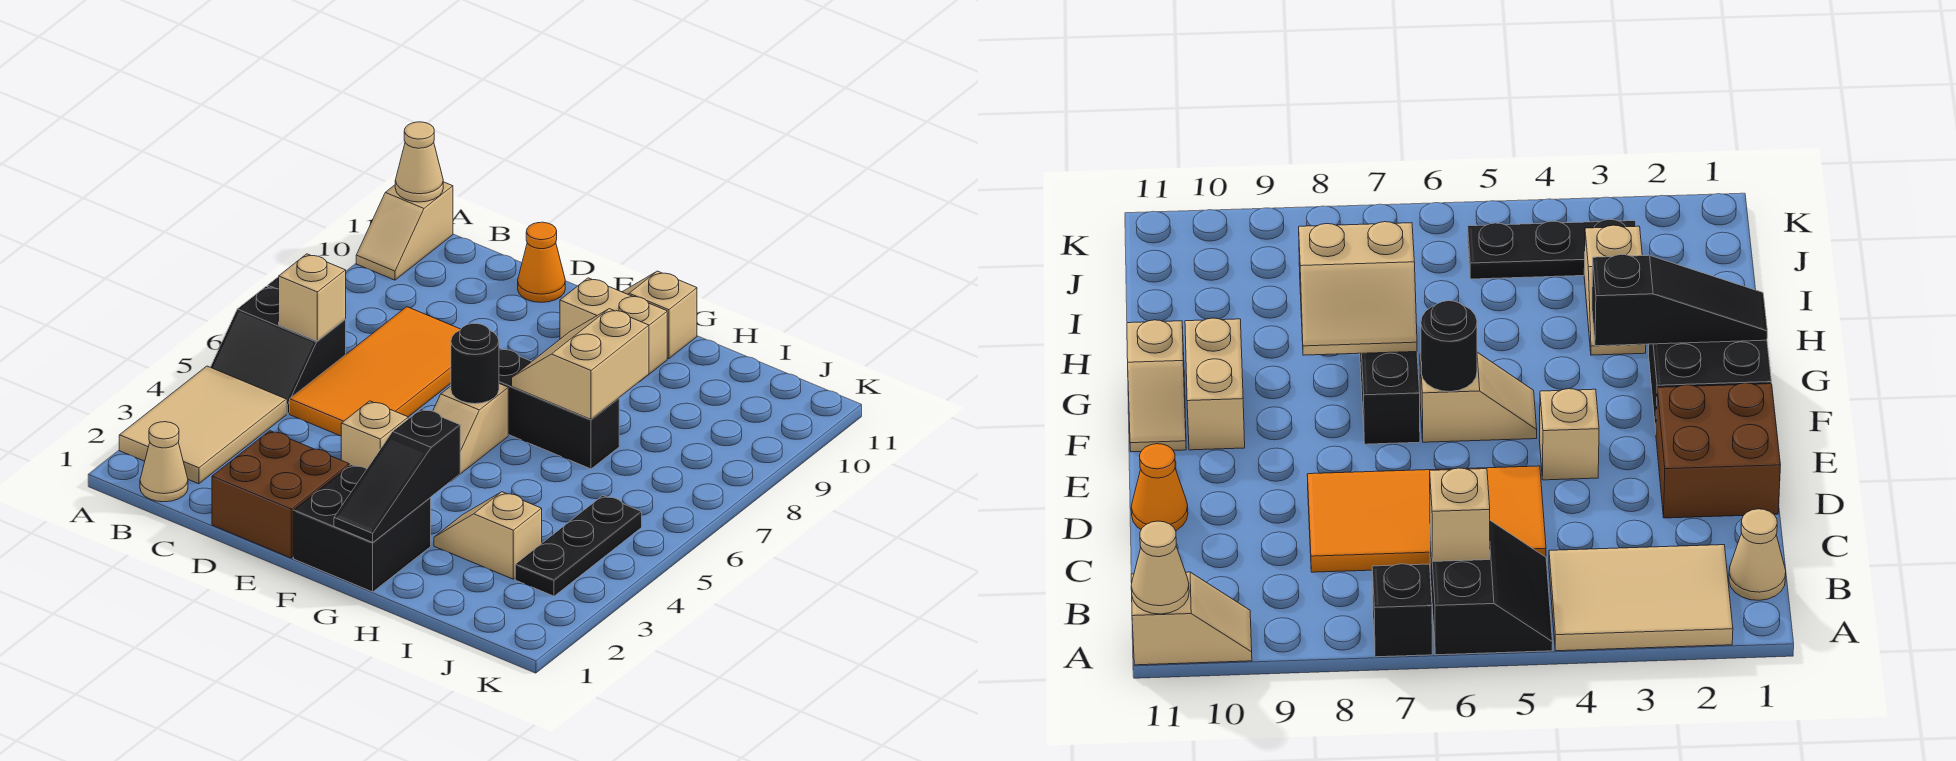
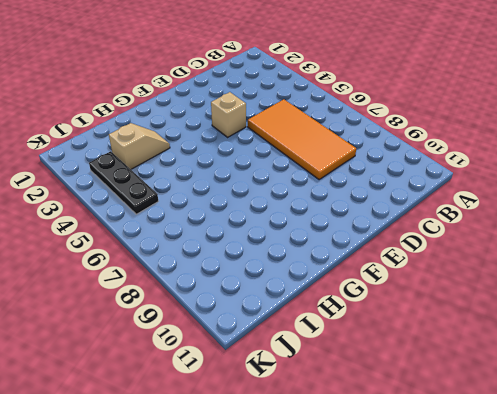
none -> tan 2x3 tile [119,366,286,484]
none -> black 2x2 slope [211,286,346,414]
none -> black 1x1 brick [1372,564,1432,657]

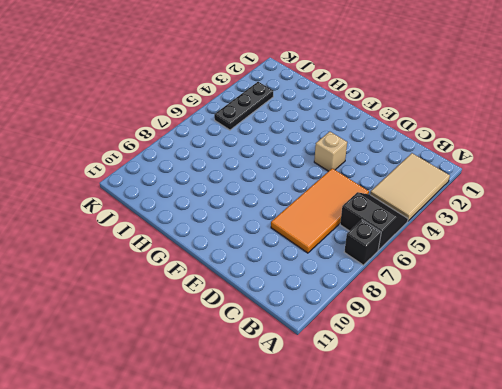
none -> tan 1x2 slope [356,182,453,280]
none -> tan 1x1 cone [140,422,188,502]
none -> brown 2x2 brick [212,431,349,558]

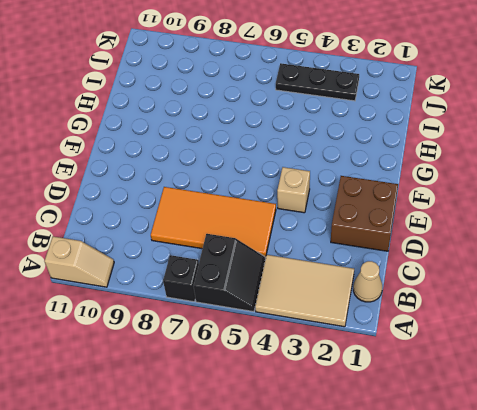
none -> orange 1x1 cone [518,222,565,302]
none -> black 2x2 brick [293,465,431,592]
none -> tan 1x2 slope [433,384,508,480]

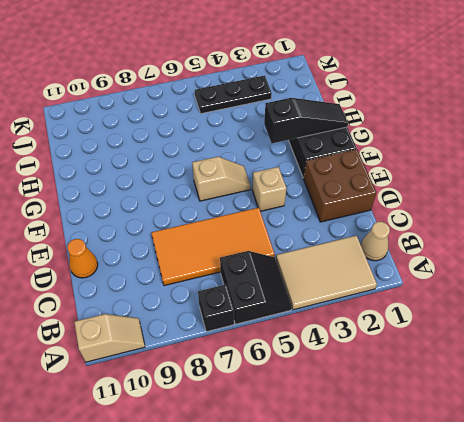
none -> black 1x3 brick [499,348,619,469]
none -> tan 1x2 brick [560,278,667,380]
none -> tan 1x2 slope [623,271,697,359]

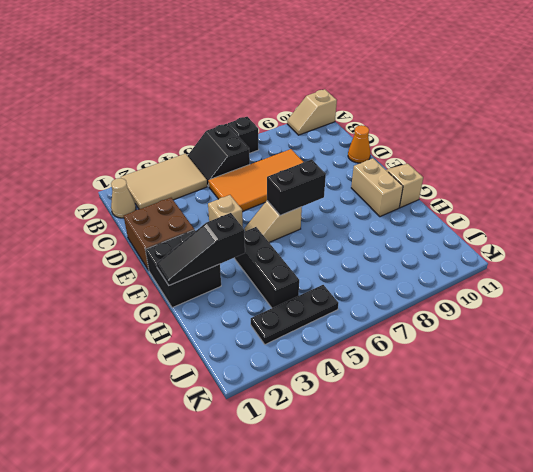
black 1x2 brick [267,159,326,215] -> black 1x1 round brick [451,324,499,404]
black 1x3 brick [234,227,299,308] -> black 1x3 brick moved to [499,348,619,469]
none -> tan 1x2 slope [434,492,542,579]
none -> tan 1x1 cone [395,122,443,202]
none -> tan 1x1 brick [279,254,346,341]

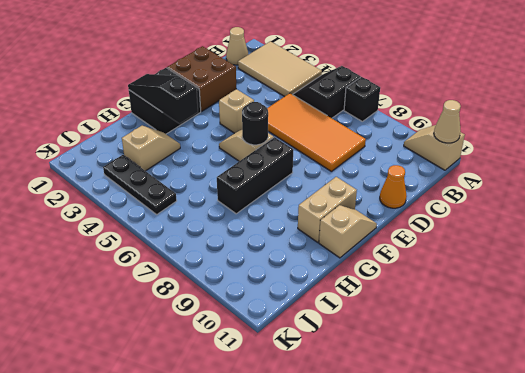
none -> tan 1x1 brick [279,254,346,341]
none -> tan 2x2 slope [512,309,649,419]

